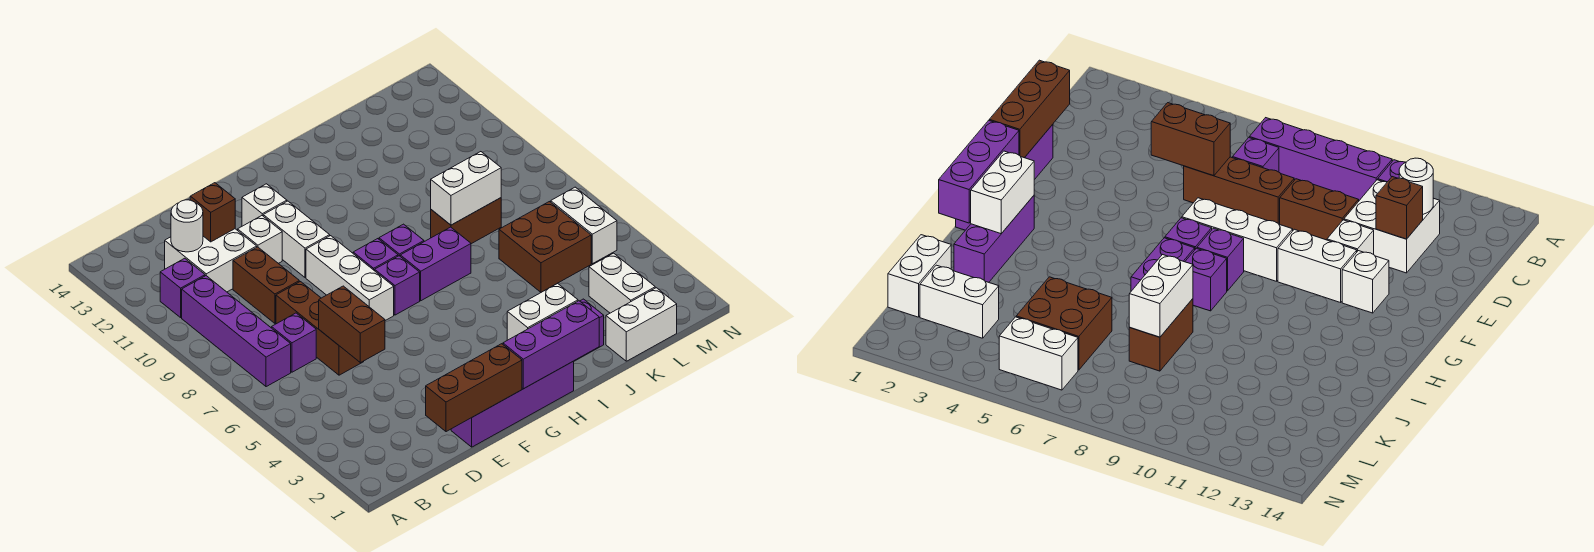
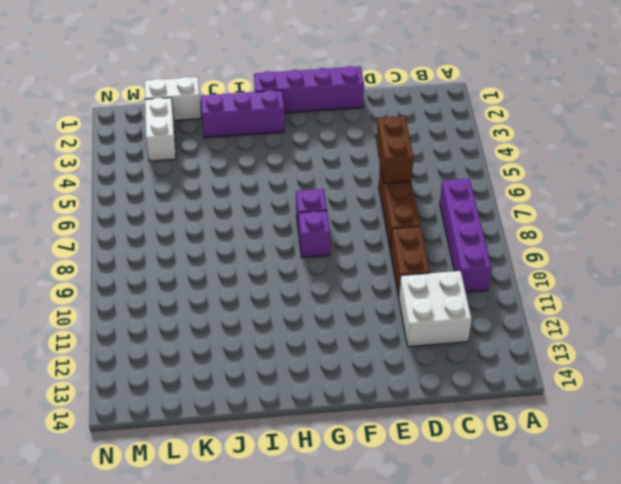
none -> purple 1x1 brick [160,258,205,317]
none -> purple 1x1 brick [272,313,316,372]
none -> white 1x1 brick [238,216,282,263]

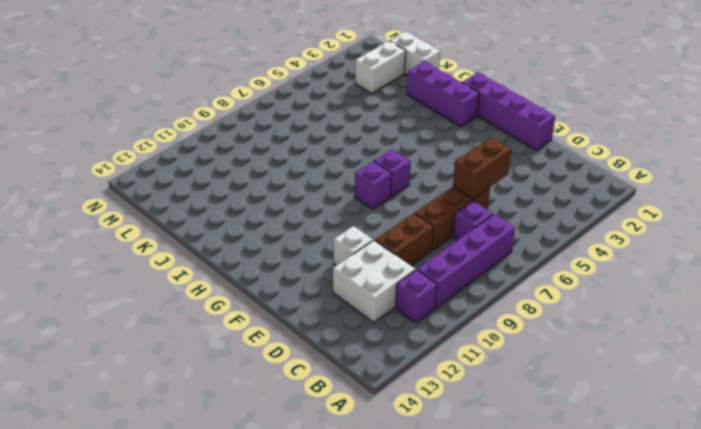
none -> white 1x3 brick [306,236,394,321]
none -> white 1x2 brick [263,201,330,278]
none -> white 1x1 brick [242,184,287,226]

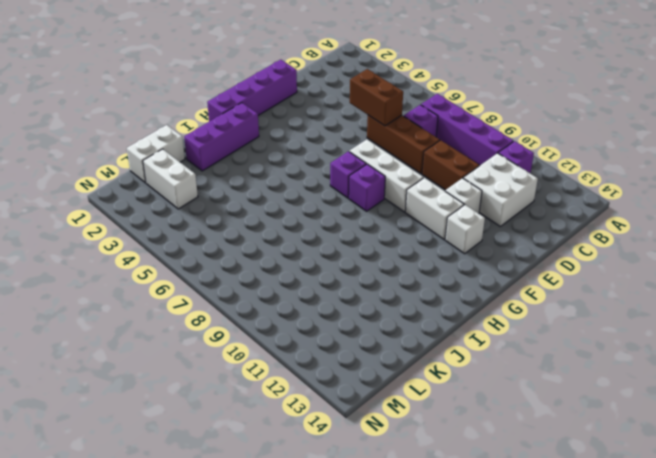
none -> purple 1x2 brick [400,227,471,301]
none -> purple 1x1 brick [379,224,424,256]
none -> brown 1x2 brick [431,198,501,244]

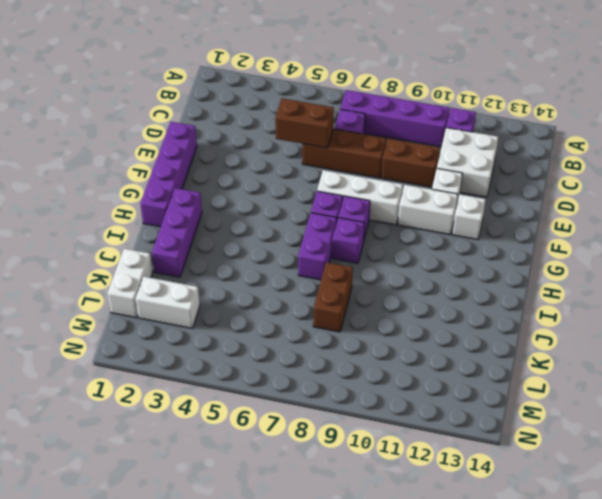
none -> brown 2x2 brick [499,202,591,292]
none -> white 1x2 brick [551,187,617,264]
none -> white 1x1 round brick [171,200,203,252]

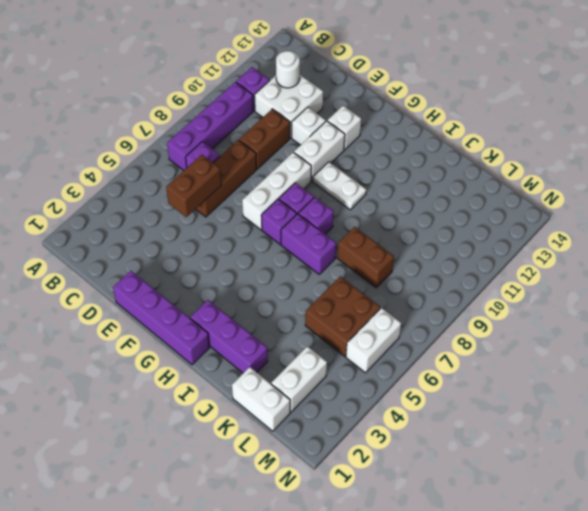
white 1x2 plate [313,162,366,210] -> none
none -> brown 1x3 brick [426,344,522,432]
none -> brown 1x1 brick [190,183,235,242]
none -> purple 1x3 brick [503,301,599,389]

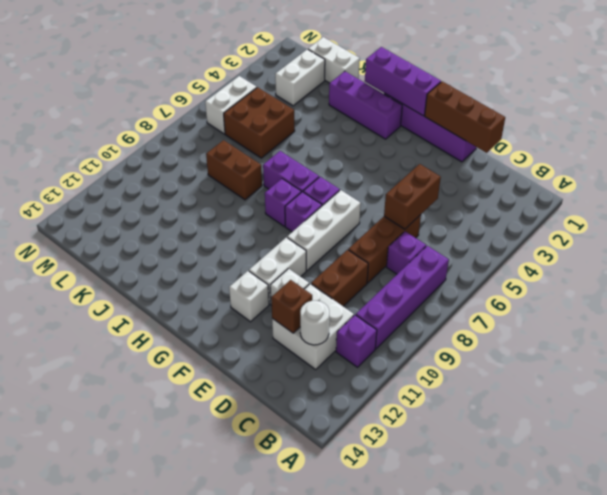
none -> white 1x2 brick [507,283,578,340]
none -> white 1x2 brick [431,152,501,225]

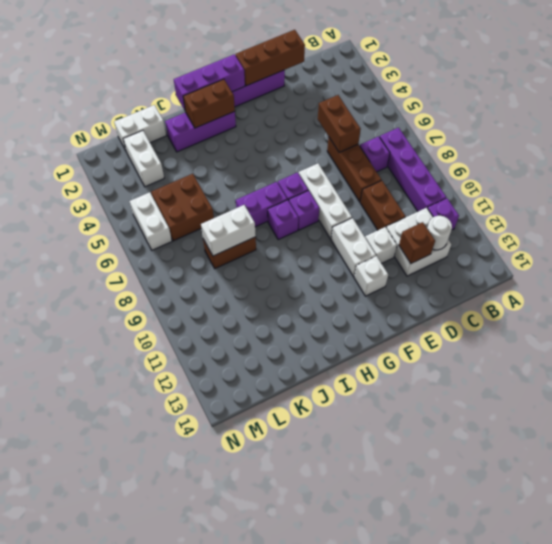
brown 1x2 brick [183,79,235,128] -> white 1x2 brick [507,283,578,340]

